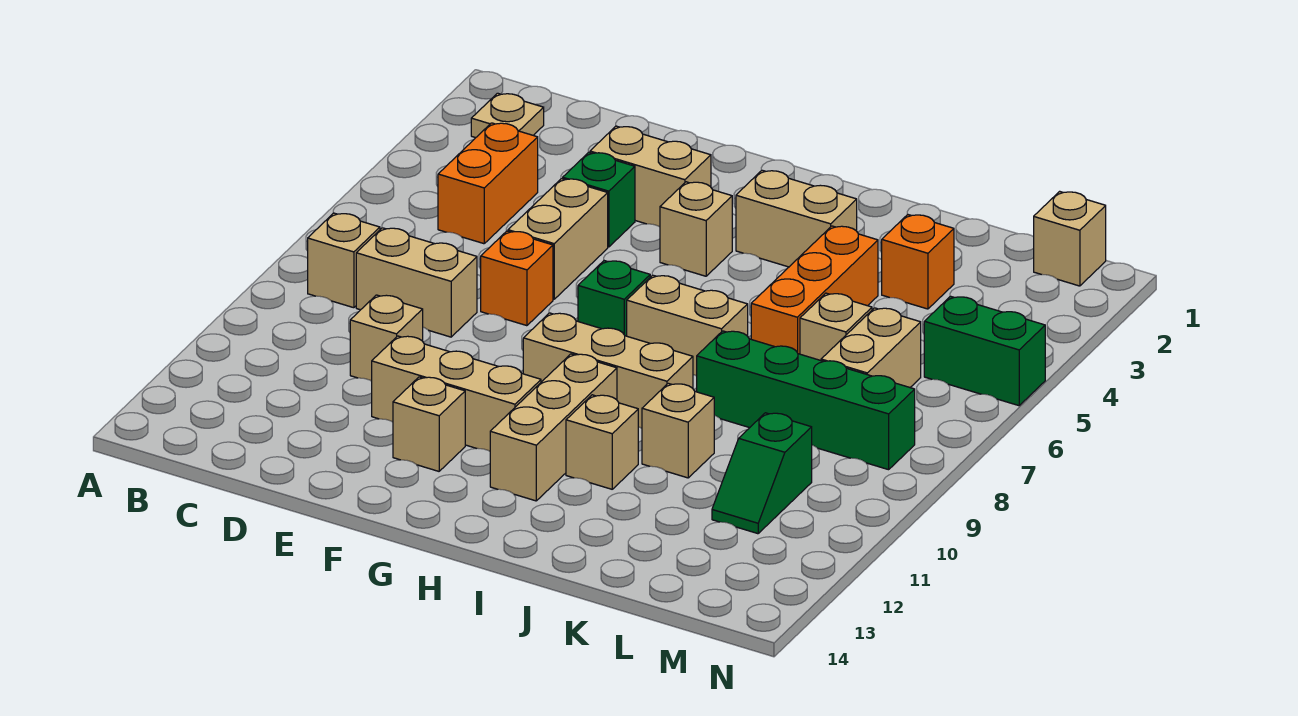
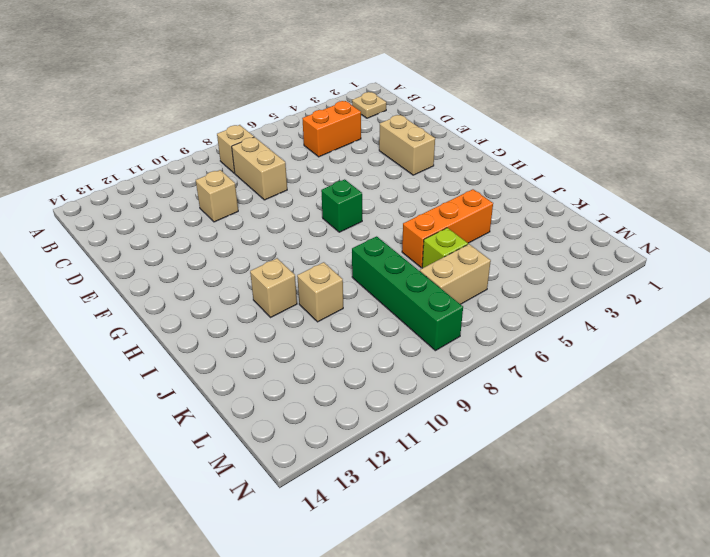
lime 1x1 brick [422,228,468,268] -> tan 1x1 brick [800,293,872,360]
none -> green 1x1 brick [563,152,635,247]
none -> tan 1x2 brick [508,179,608,299]
none -> orange 1x1 brick [481,231,553,326]

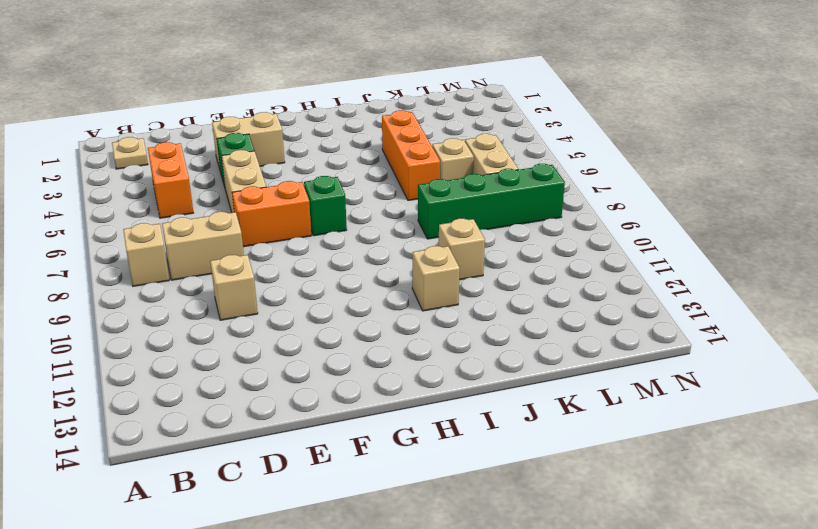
orange 1x2 brick [232,181,311,247] -> orange 1x1 brick [481,231,553,326]
none -> tan 1x3 brick [372,336,541,451]
none -> tan 1x1 brick [393,377,465,471]
none -> tan 1x1 brick [660,182,732,276]

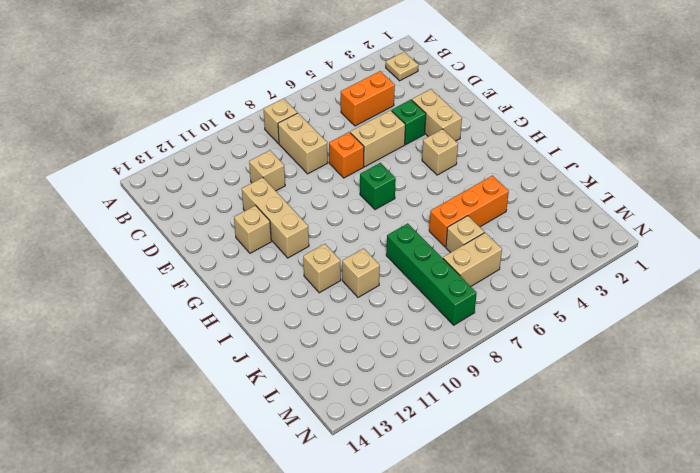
none -> tan 1x3 brick [523,313,693,428]
none -> tan 1x2 brick [736,170,857,267]
none -> tan 1x2 brick [627,275,748,376]

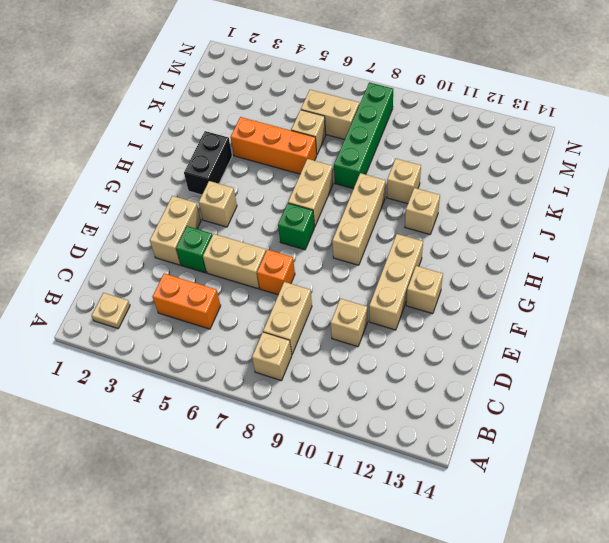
black 1x2 brick [184,131,232,195] -> tan 1x2 brick [736,170,857,267]
none -> tan 1x3 brick [490,354,617,501]
none -> orange 1x1 brick [882,215,954,309]
none -> green 1x2 slope [712,413,812,534]

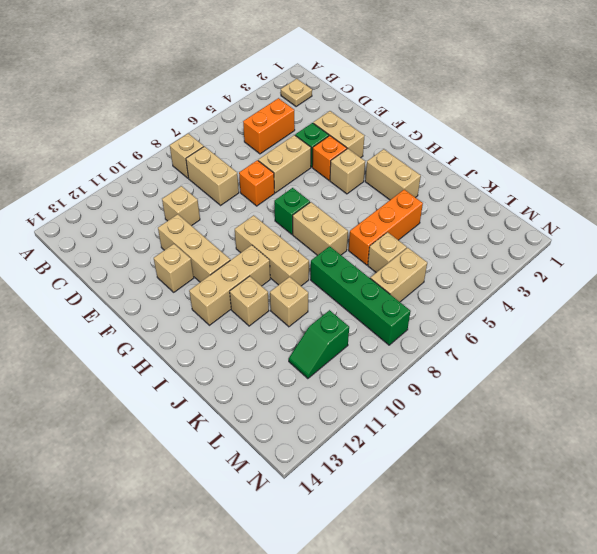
orange 1x1 brick [312,136,347,180] -> orange 1x1 brick moved to [882,215,954,309]
none -> tan 1x1 brick [1034,191,1106,286]
none -> green 1x2 brick [924,296,1045,406]

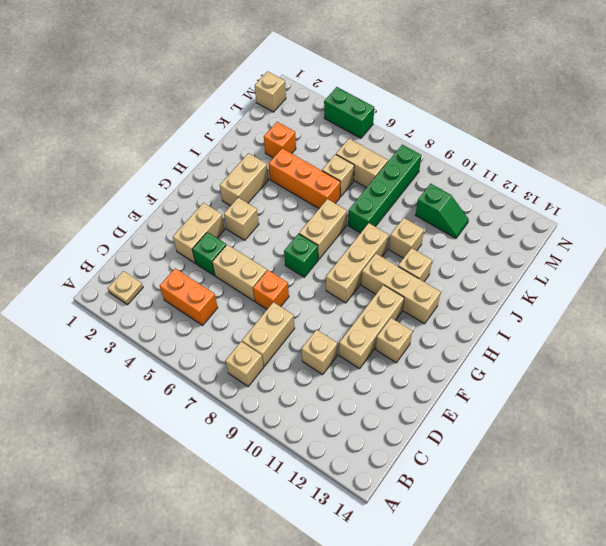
green 1x2 brick [324,87,374,138] -> green 1x2 brick turned to [924,296,1045,406]

